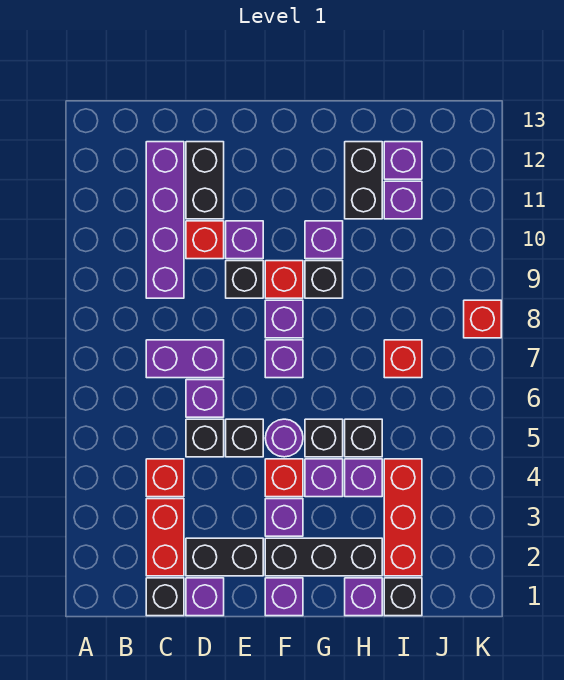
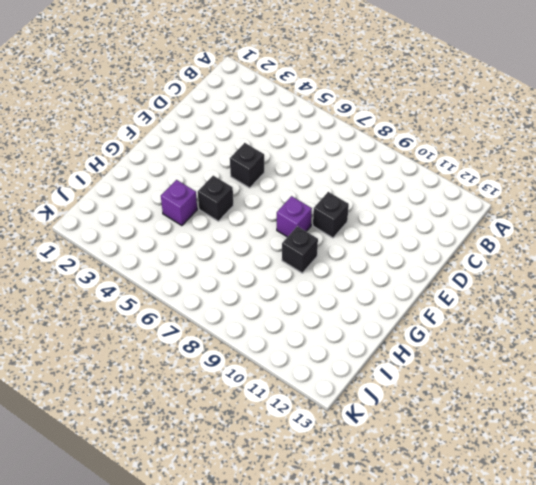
none -> black 1x1 brick [146,578,184,616]
none -> red 1x2 brick [146,499,184,576]
none -> red 1x1 brick [146,459,184,497]
none -> purple 1x2 brick [146,340,224,378]

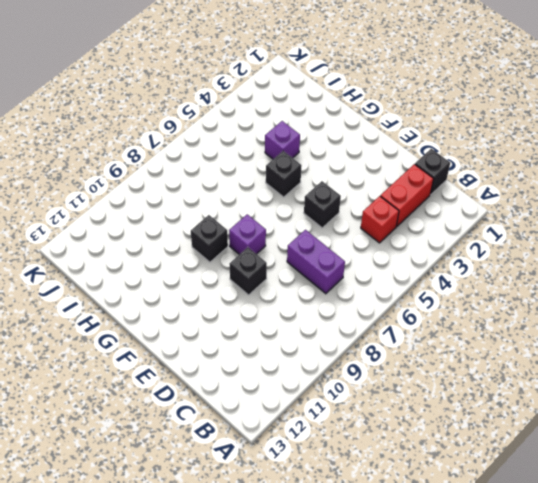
none -> purple 1x4 brick [146,142,184,298]
none -> purple 1x1 brick [186,578,224,616]
none -> black 1x2 brick [186,538,263,576]
none -> black 1x1 brick [186,419,224,457]

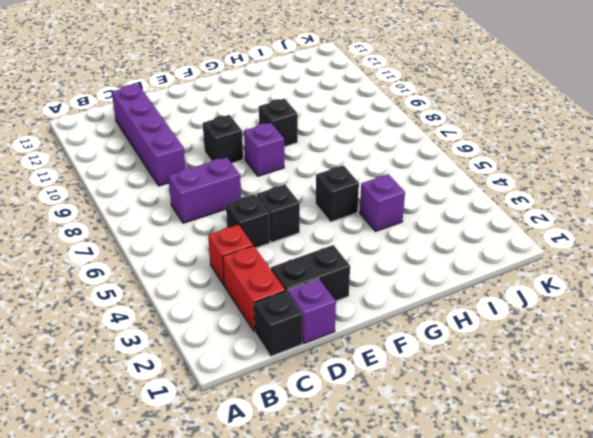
none -> purple 1x1 brick [186,380,224,417]
none -> red 1x1 brick [186,221,224,259]
none -> black 1x2 brick [186,142,224,219]
none -> purple 1x1 brick [226,221,263,259]

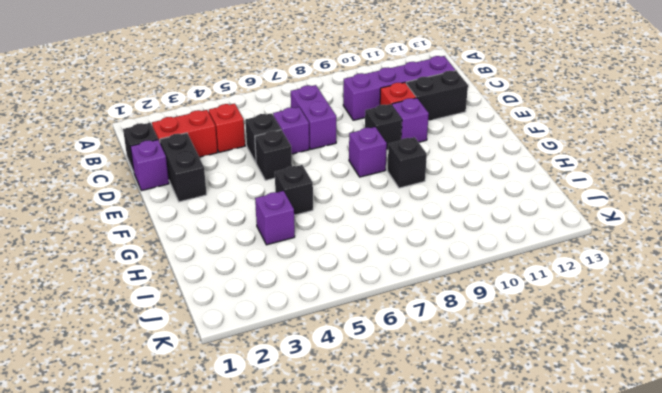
none -> purple 1x1 brick [265,578,303,616]
none -> black 1x3 brick [265,538,382,576]
none -> purple 1x1 brick [265,499,303,536]
none -> red 1x1 brick [265,459,303,497]

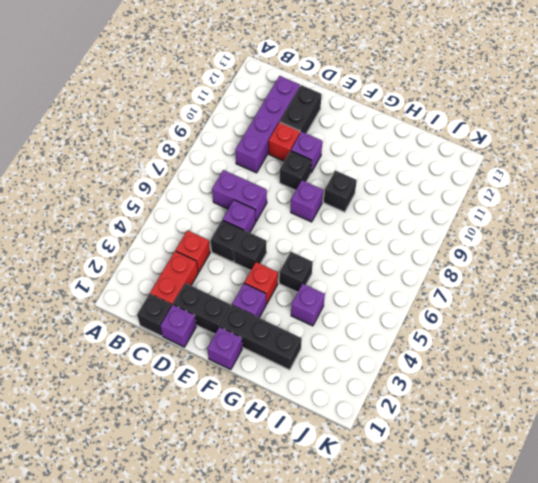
none -> purple 1x1 round brick [265,419,303,457]
none -> purple 1x1 brick [265,340,303,378]
none -> red 1x1 brick [265,261,303,298]
none -> purple 1x1 brick [305,459,343,497]

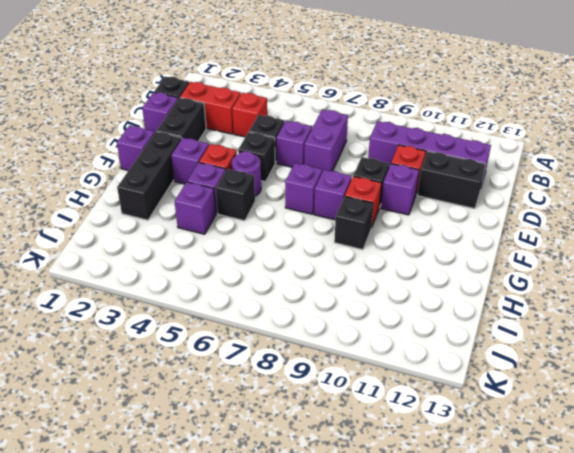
none -> purple 1x1 brick [305,221,343,259]
none -> purple 1x1 brick [345,578,382,616]
none -> black 1x1 brick [345,419,382,457]
none -> black 1x2 brick [345,142,382,219]

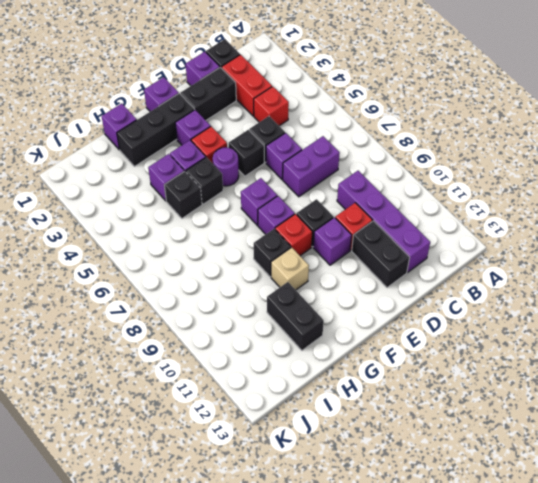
tan 1x1 brick [271,247,309,290] -> purple 1x1 brick [305,221,343,259]
none -> black 1x1 brick [384,578,422,616]
none -> red 1x3 brick [384,459,422,576]
none -> red 1x1 brick [384,340,422,378]
none -> purple 1x1 brick [384,181,422,219]

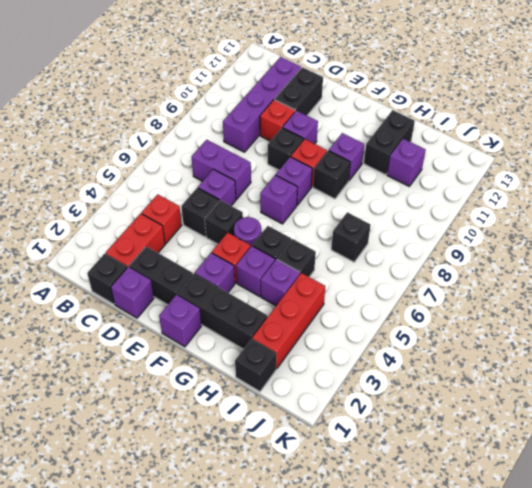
black 1x1 brick [331,212,371,262] -> red 1x1 brick [384,340,422,378]
none -> purple 1x1 brick [345,578,382,616]
none -> purple 1x1 brick [384,142,422,179]
none -> red 1x1 brick [464,300,501,338]

